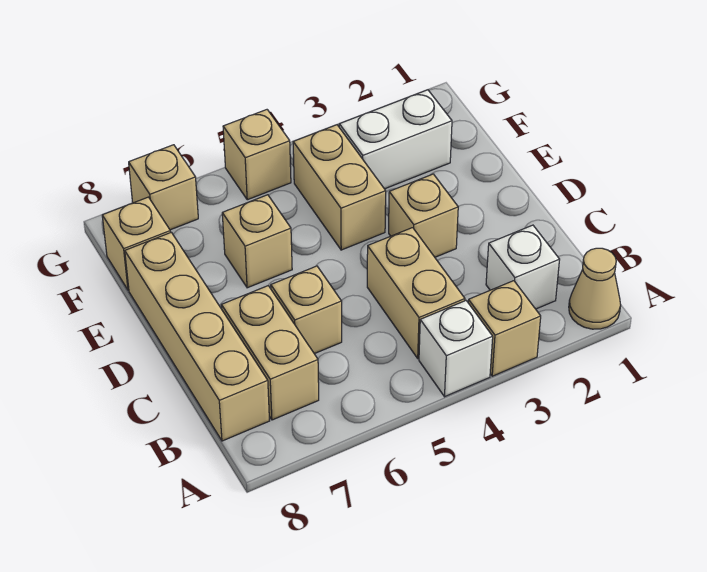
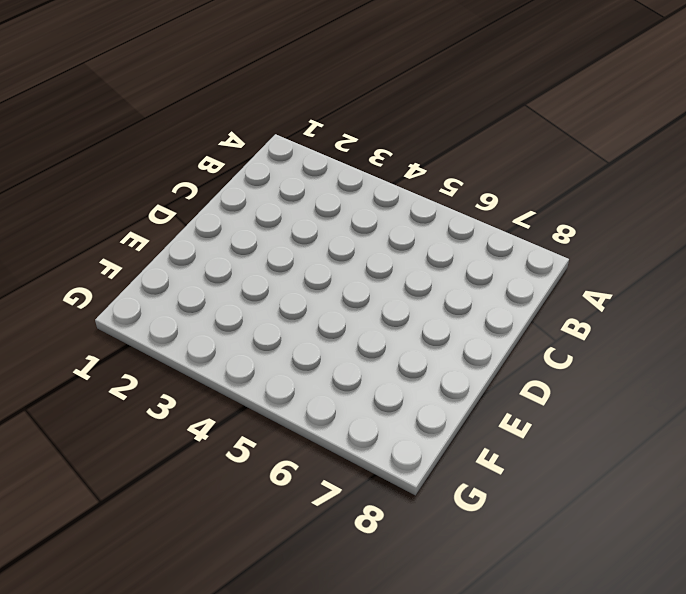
none -> tan 1x1 cone [569,248,621,329]
none -> tan 1x1 brick [468,281,541,376]
none -> white 1x1 brick [419,301,493,397]

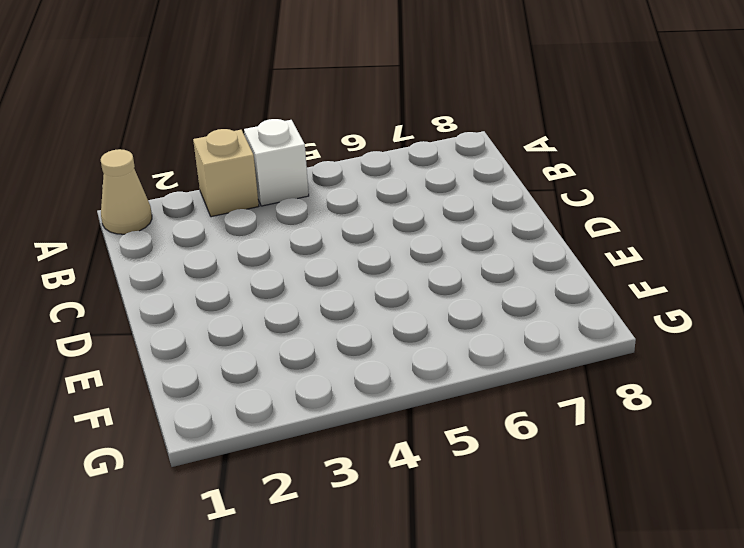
none -> white 1x1 brick [486,225,560,309]
none -> tan 1x2 brick [367,228,465,359]
none -> tan 1x2 brick [221,286,319,420]

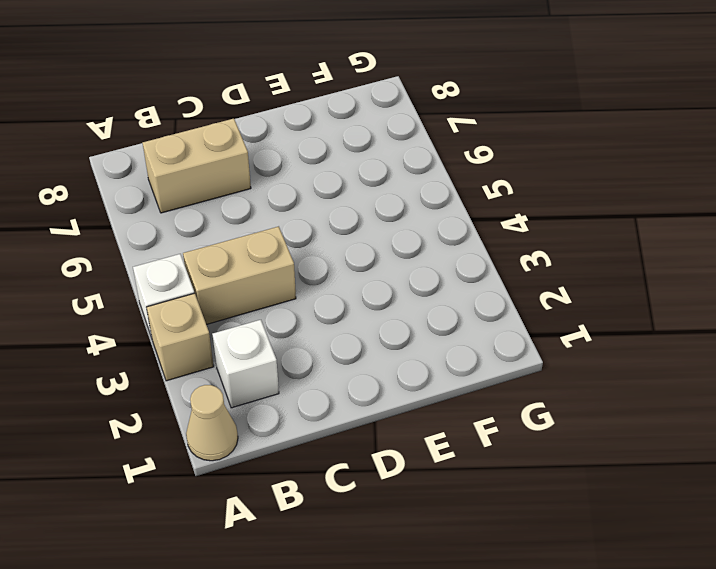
none -> tan 1x4 brick [125,232,270,441]
none -> tan 1x1 brick [271,266,342,354]
none -> tan 1x1 brick [389,174,458,257]

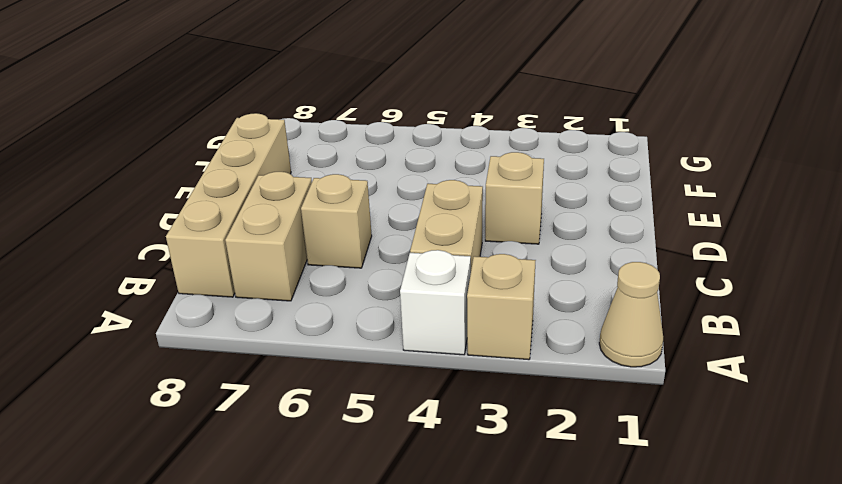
none -> white 1x1 brick [486,225,560,309]
none -> tan 1x2 brick [293,125,386,250]
none -> tan 1x1 brick [222,195,292,288]

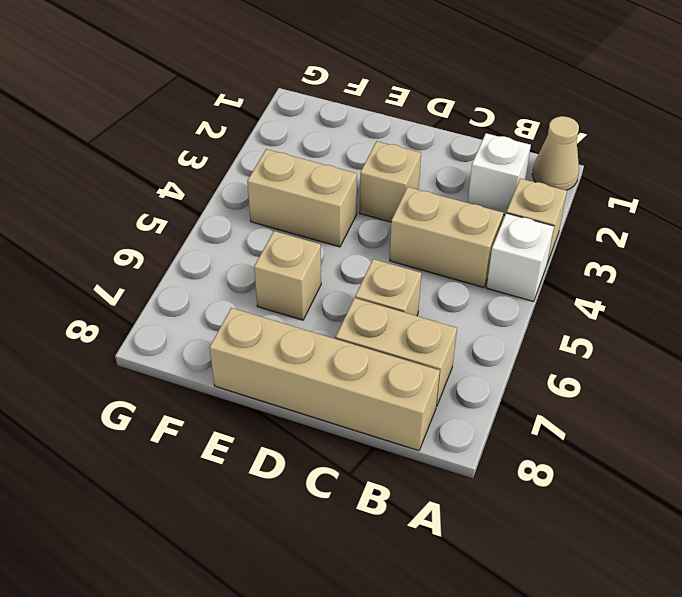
none -> white 1x2 brick [339,90,452,189]
none -> tan 1x1 brick [102,197,171,290]
none -> tan 1x1 brick [223,110,291,200]

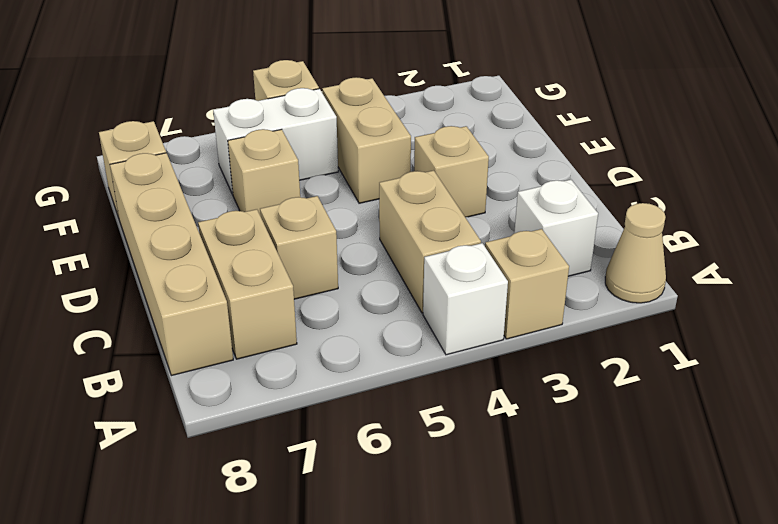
white 1x2 brick [213,88,338,195] -> white 1x2 brick moved to [339,90,452,189]
none -> tan 1x1 brick [129,145,198,230]

